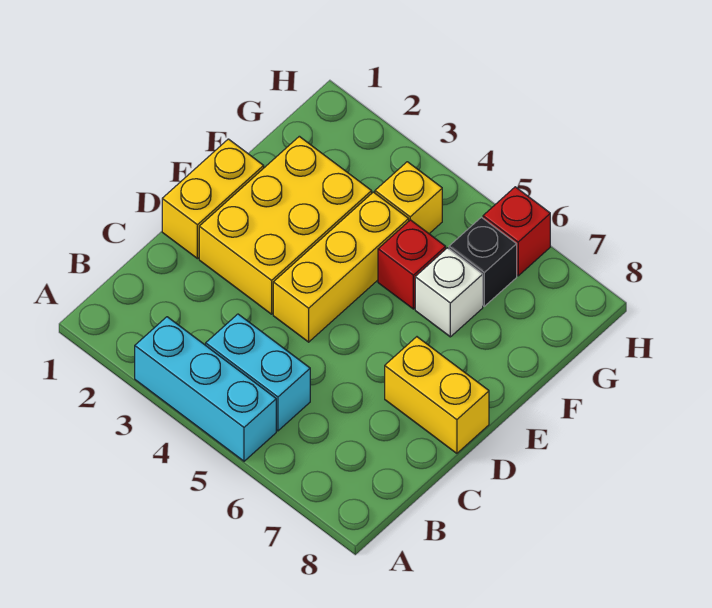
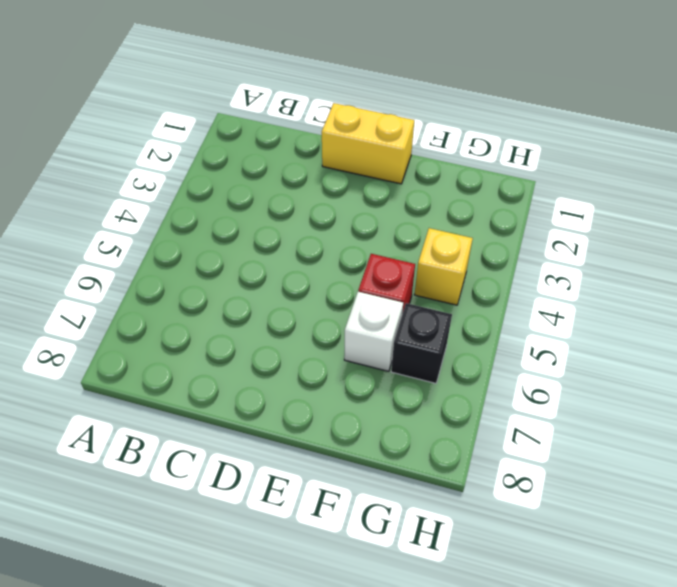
none -> cyan 1x3 brick [135,317,276,461]
none -> cyan 1x2 brick [206,314,310,431]

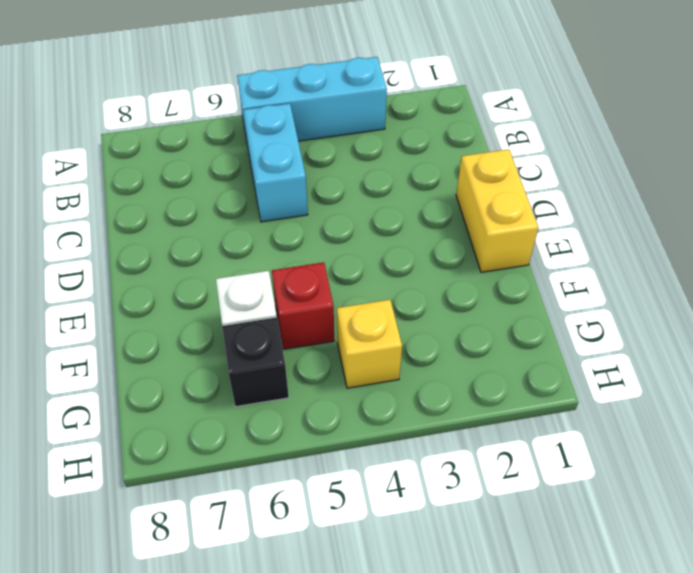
cyan 1x2 brick [243,104,308,222] -> cyan 1x2 brick turned to [206,314,310,431]
none -> yellow 2x3 brick [199,136,372,314]
none -> yellow 1x3 brick [273,192,409,342]

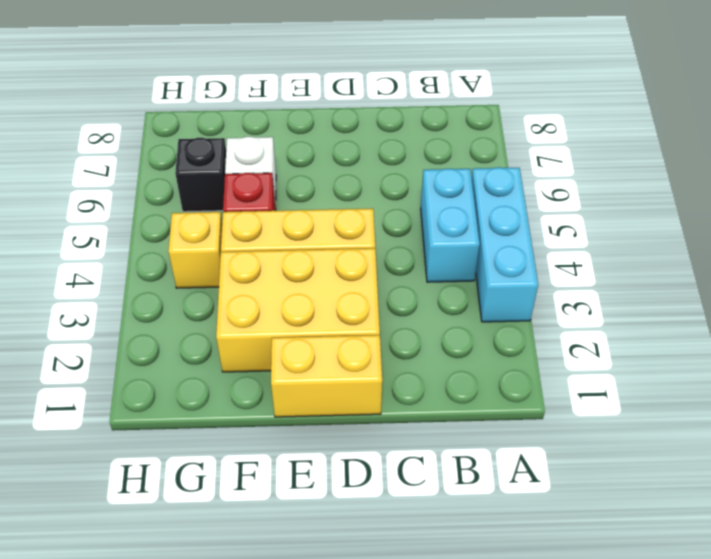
none -> yellow 1x2 brick [385,337,489,453]
none -> red 1x1 brick [483,187,550,276]

